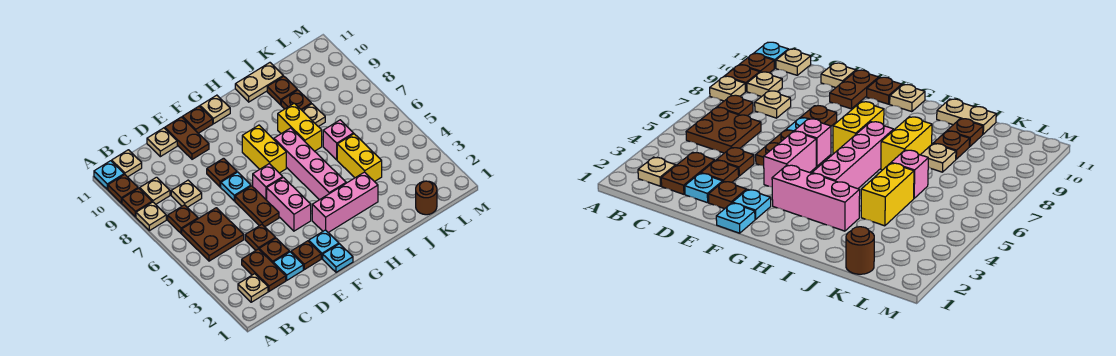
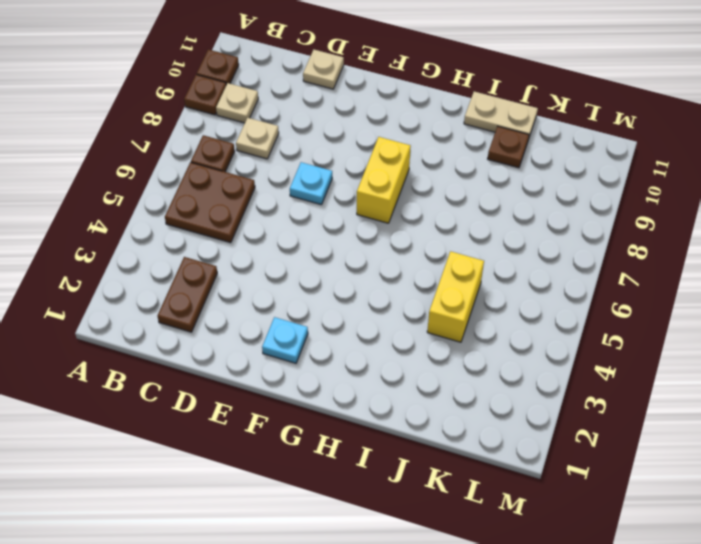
none -> tan 1x1 plate [136,202,166,231]
none -> cyan 1x1 plate [94,161,124,189]
none -> tan 1x1 plate [238,274,268,302]
none -> tan 1x1 plate [112,150,142,177]

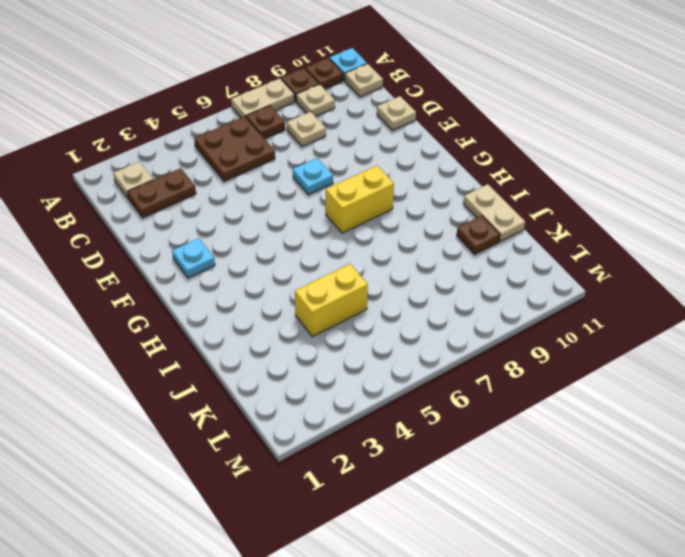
tan 1x2 plate [231,78,295,118] -> tan 1x1 plate [136,202,166,231]
none -> cyan 1x1 plate [273,252,303,280]
none -> brown 1x1 plate [259,238,289,263]
none -> brown 1x1 plate [245,225,275,250]
none -> brown 1x1 plate [291,241,321,270]

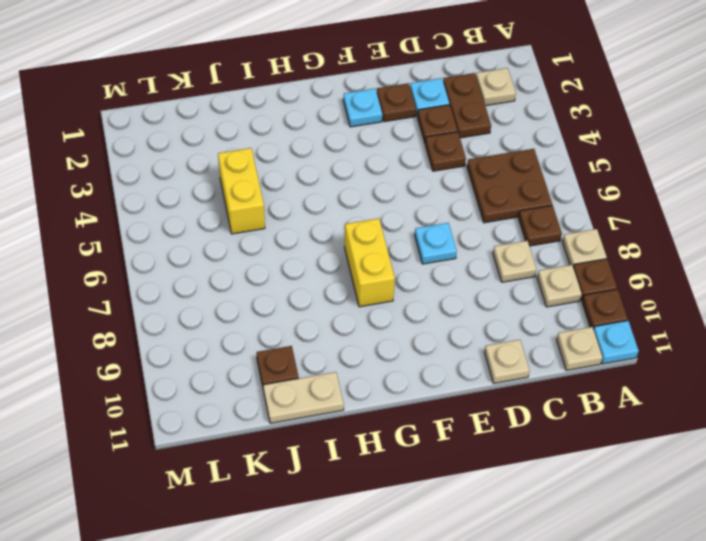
none -> brown 1x2 plate [235,186,279,227]
none -> brown 1x1 plate [207,158,237,187]
none -> brown 1x2 plate [165,117,209,159]
none -> cyan 1x1 plate [323,244,353,272]

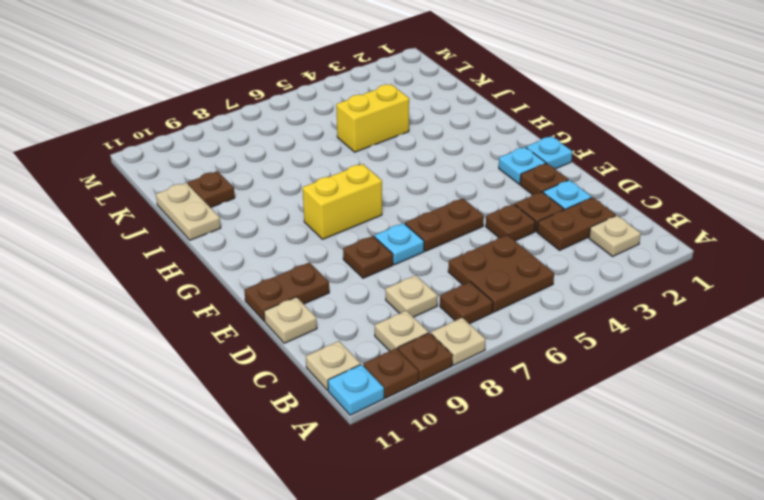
none -> pink 1x2 brick [267,177,311,231]
none -> pink 1x1 brick [253,164,283,200]
none -> brown 1x1 plate [182,106,213,133]
none -> pink 1x3 brick [312,172,378,233]

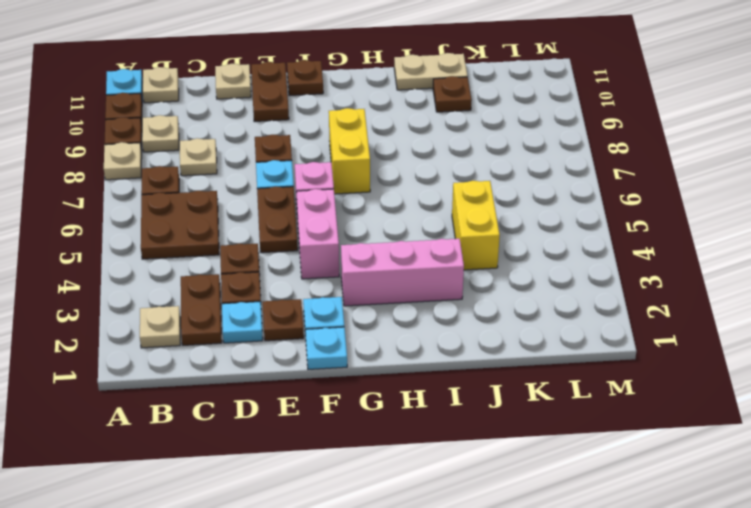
none -> tan 1x1 plate [200,95,230,124]
none -> pink 1x4 brick [274,128,346,200]
none -> yellow 1x2 brick [278,103,322,151]
none -> pink 1x1 brick [323,120,354,160]

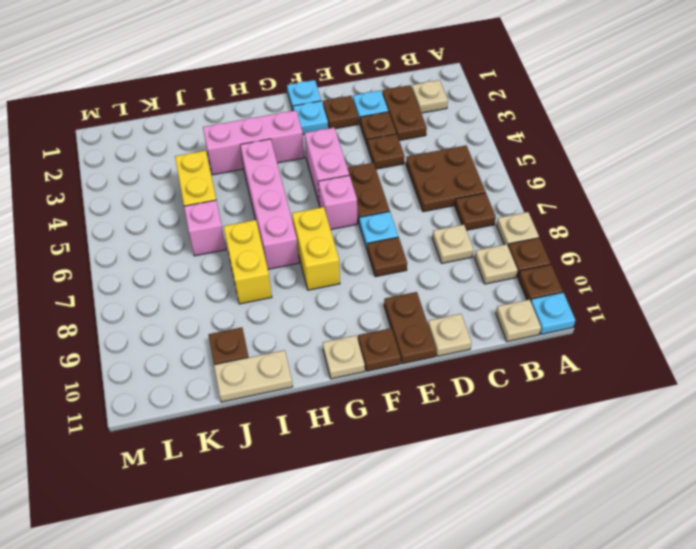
none -> tan 1x1 plate [302,104,325,127]
none -> brown 1x1 plate [281,90,311,110]
none -> brown 1x1 round brick [416,181,437,215]

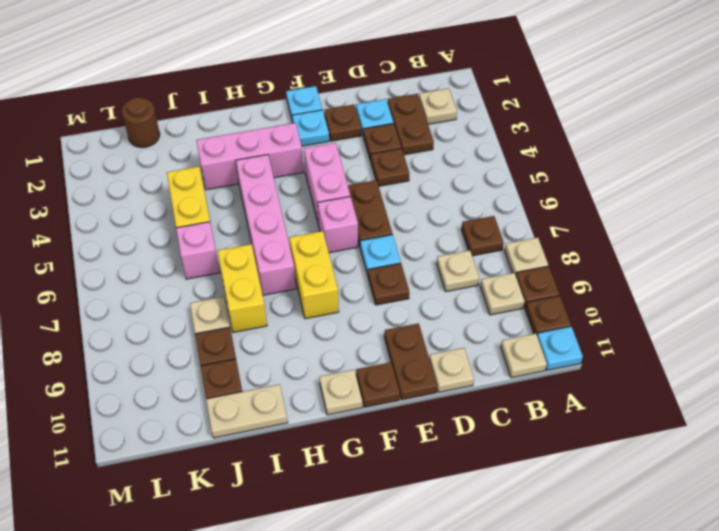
none -> brown 2x2 plate [182,208,244,261]

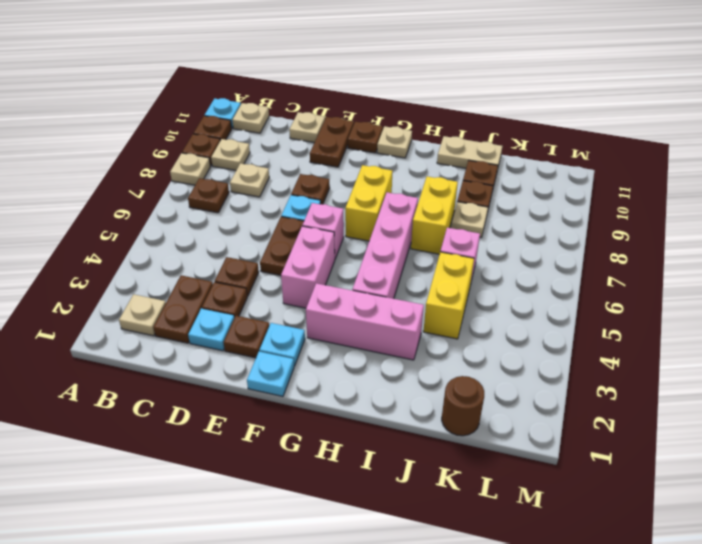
none -> brown 2x2 plate [182,208,244,261]

